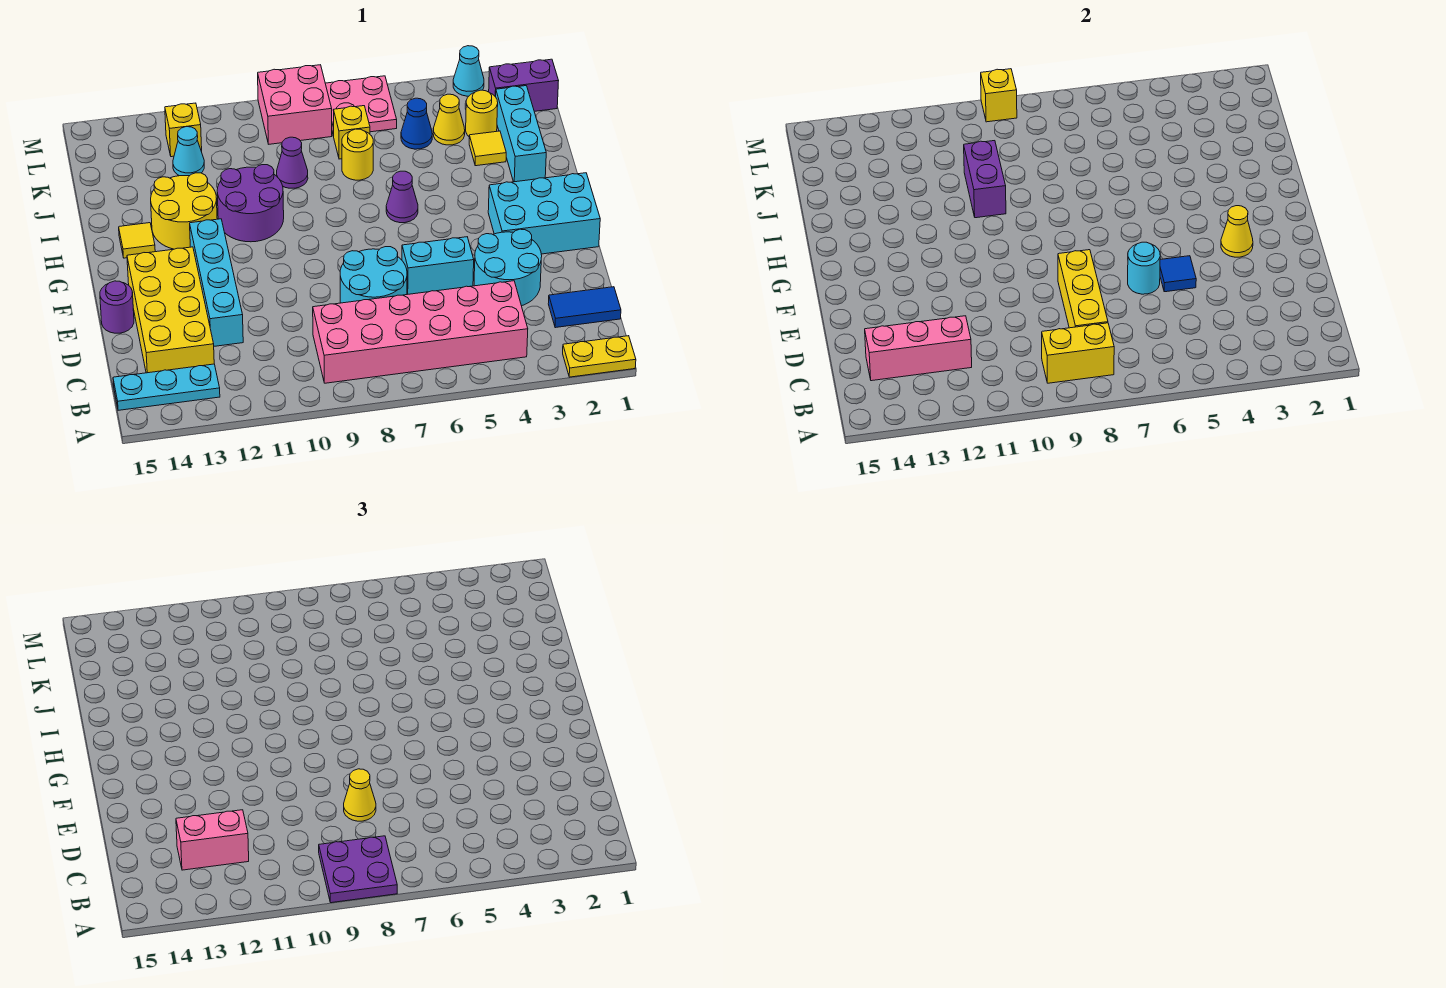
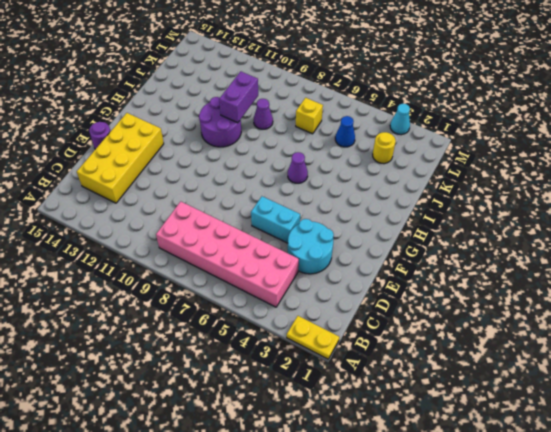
none -> cyan 1x3 plate [113,364,220,410]
none -> blue 1x2 tile [548,287,621,328]
none -> cyan 2x2 round brick [340,247,407,303]
none -> cyan 1x4 brick [190,219,243,346]

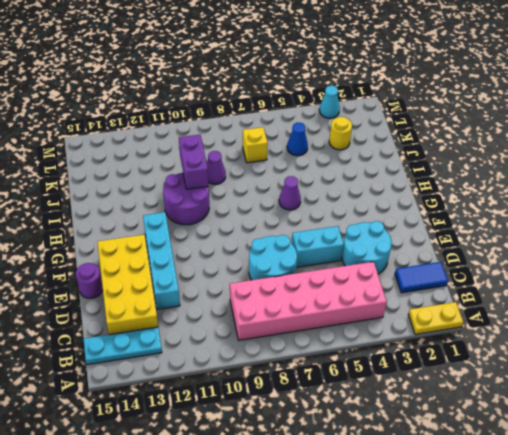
none -> cyan 2x3 brick [488,173,600,254]
none -> yellow 2x2 round brick [151,173,217,249]
none -> yellow 1x1 tile [119,223,155,258]
none -> cyan 1x3 brick [495,86,546,182]

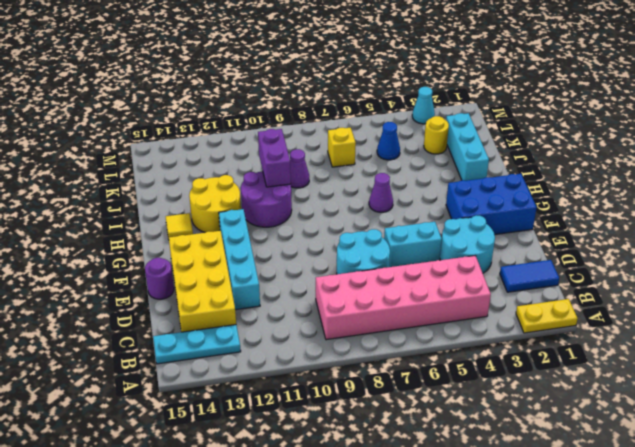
blue 2x3 brick [446,174,537,235] -> cyan 2x3 brick [488,173,600,254]
none -> yellow 1x1 tile [469,131,506,166]
none -> yellow 1x1 round brick [342,129,373,180]
none -> yellow 1x1 cone [433,94,465,145]
none -> cyan 1x1 cone [173,127,204,176]

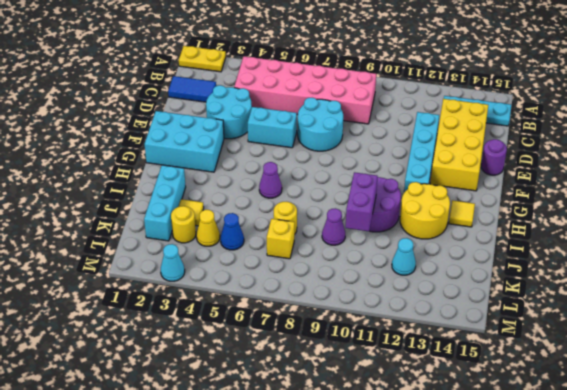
none -> purple 1x2 brick [489,59,559,111]
none -> pink 2x2 plate [325,76,397,136]
none -> pink 2x2 brick [258,65,332,144]
none -> yellow 1x1 brick [165,103,202,157]

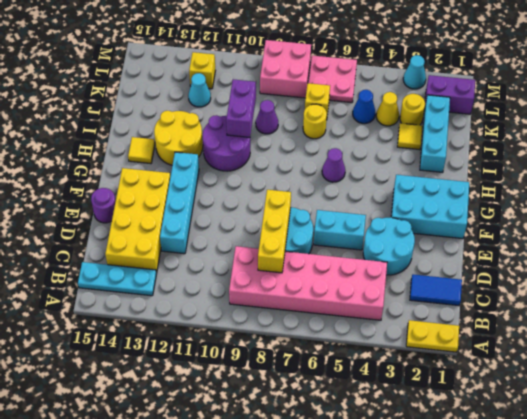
none -> yellow 1x2 brick [1042,323,1114,383]
none -> pink 1x3 brick [865,316,972,381]
none -> blue 1x1 tile [1160,256,1196,292]
none -> cyan 1x1 round brick [1128,242,1160,294]

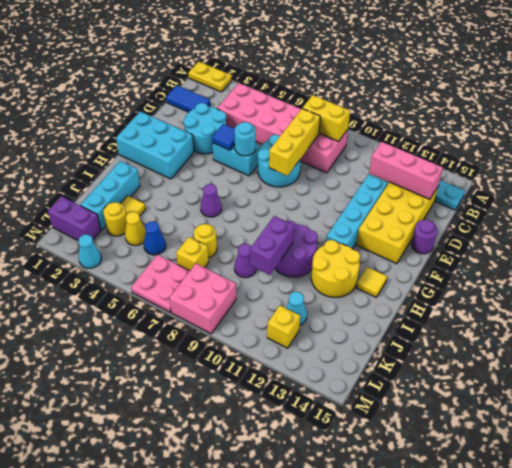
none -> yellow 1x1 cone [1221,206,1253,257]
none -> yellow 1x1 brick [981,69,1017,122]
none -> purple 2x2 plate [319,836,397,903]
none -> pink 1x2 brick [176,810,249,870]

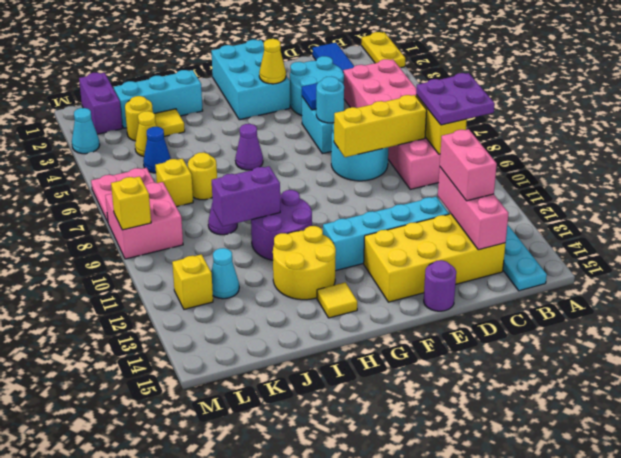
none -> yellow 1x1 cone [344,769,376,821]

